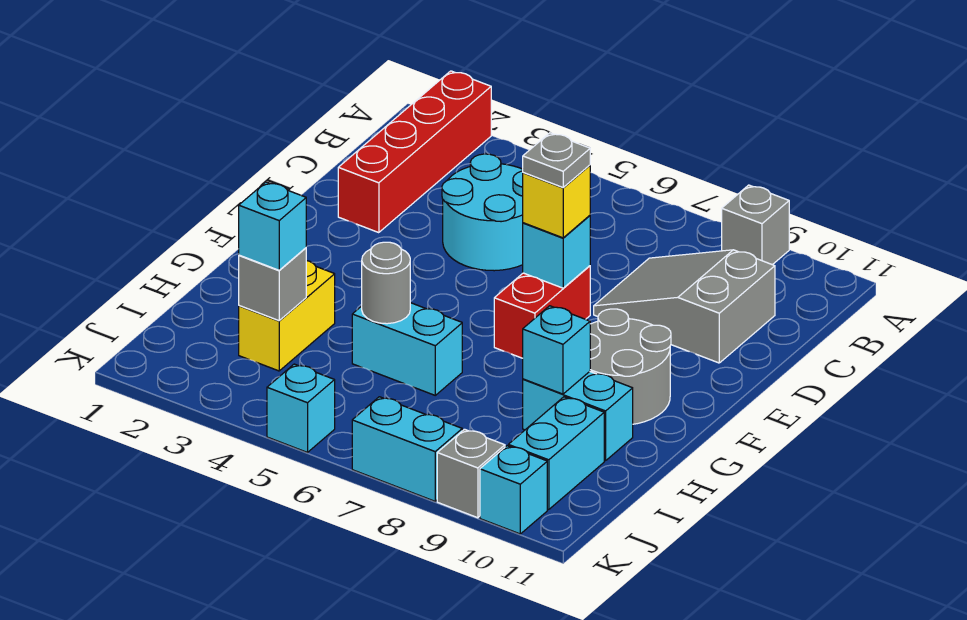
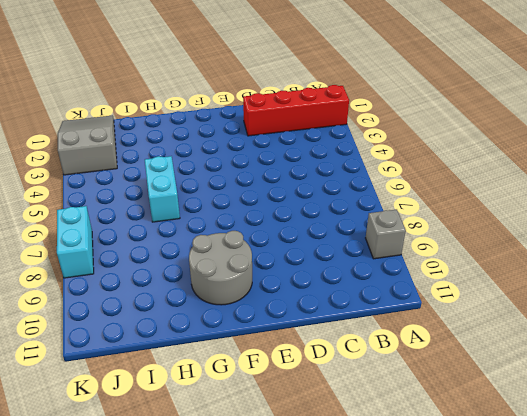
grey 2x3 slope [58,115,117,175] -> grey 2x3 slope moved to [594,250,775,363]
none -> cyan 2x2 round brick [442,154,523,271]
none -> red 1x2 brick [494,266,590,358]
none -> yellow 1x2 brick [239,261,335,371]

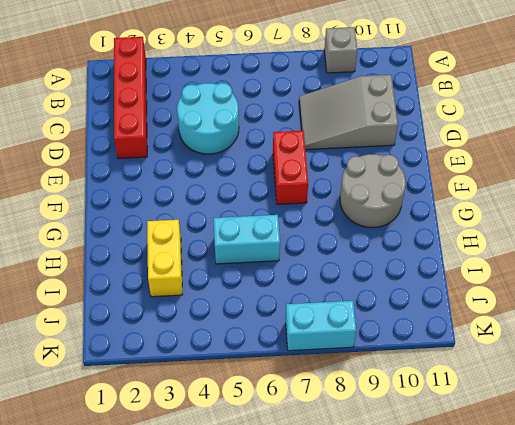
none -> cyan 1x2 brick [523,372,633,461]
none -> cyan 1x2 brick [508,397,604,510]
none -> cyan 1x1 brick [267,364,335,452]

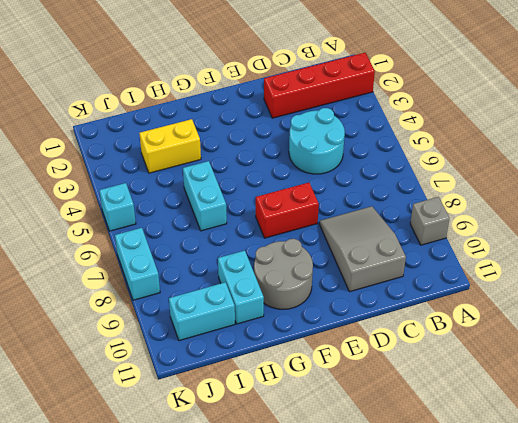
none -> grey 1x1 brick [437,429,505,518]
none -> cyan 1x1 brick [480,446,547,534]
none -> cyan 1x1 brick [523,216,590,288]

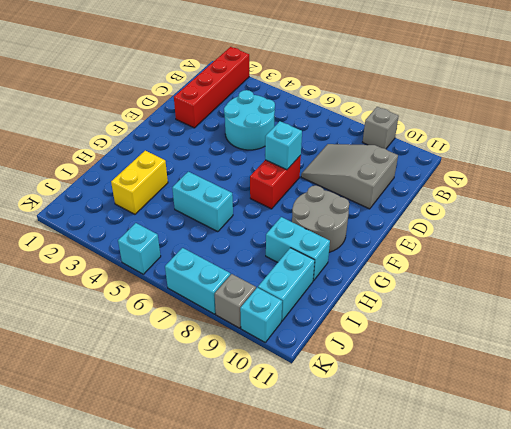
none -> grey 1x1 round brick [362,242,410,324]
none -> cyan 1x1 brick [523,306,590,394]
none -> grey 1x1 brick [239,248,306,321]

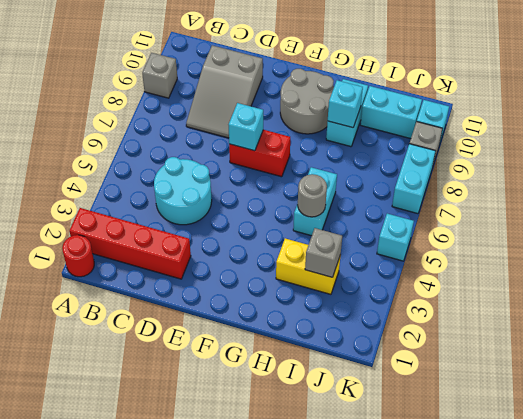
red 1x1 round brick [62,235,94,277] -> none
none -> yellow 1x1 brick [523,165,590,238]
none -> cyan 1x1 brick [239,182,306,270]
none -> grey 1x1 plate [523,133,590,188]

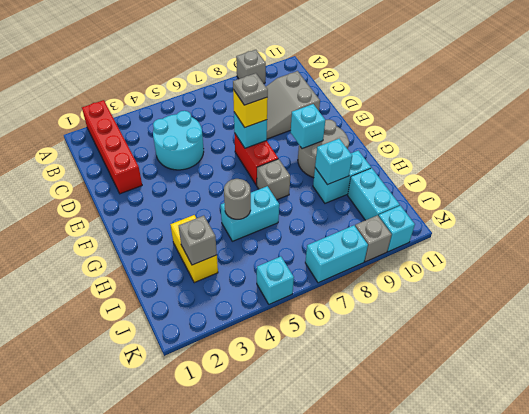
cyan 1x1 brick [291,104,325,149] -> cyan 1x1 brick moved to [239,182,306,270]
grey 1x1 brick [257,159,290,200] -> none

